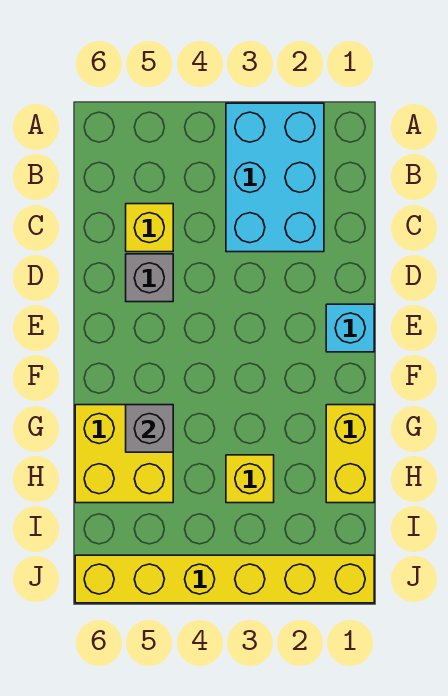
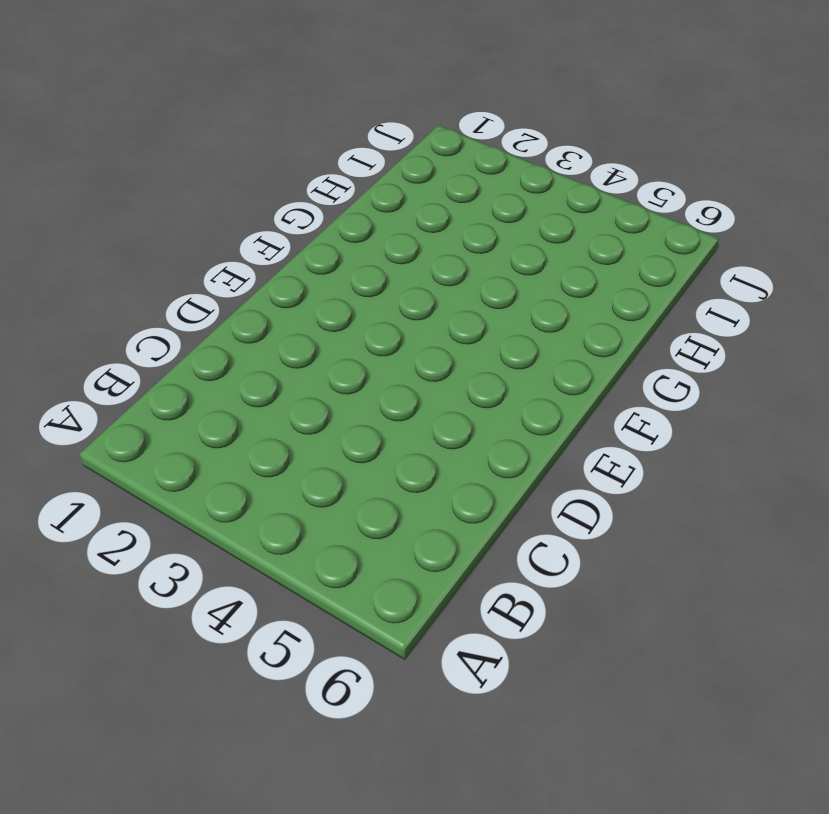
none -> cyan 2x3 brick [226,103,324,252]
none -> yellow 1x1 brick [126,204,173,252]

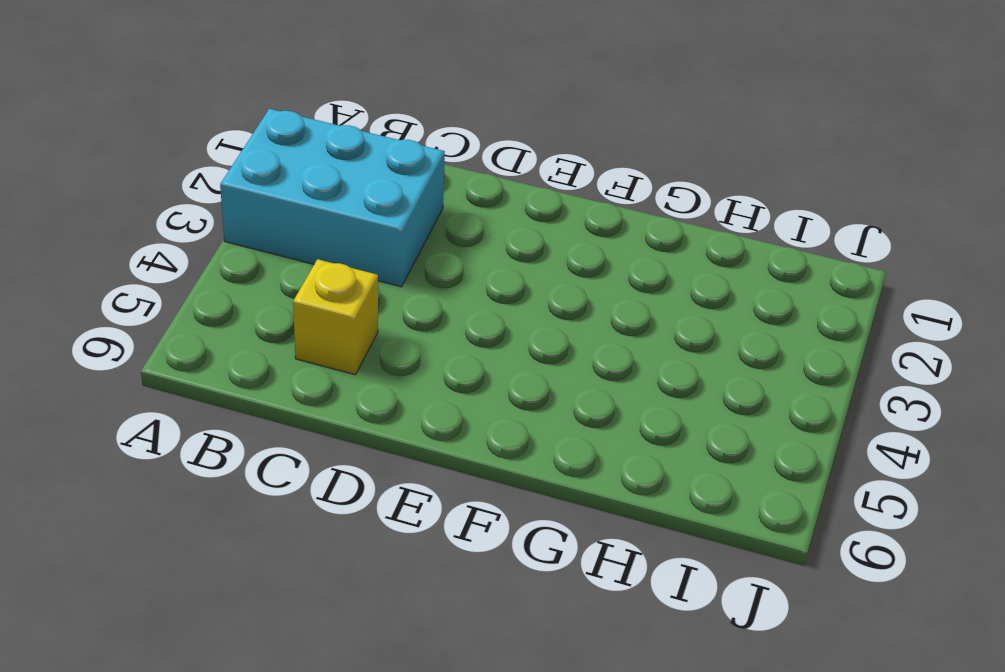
none -> grey 1x1 brick [126,254,173,302]
none -> cyan 1x1 brick [326,304,374,352]

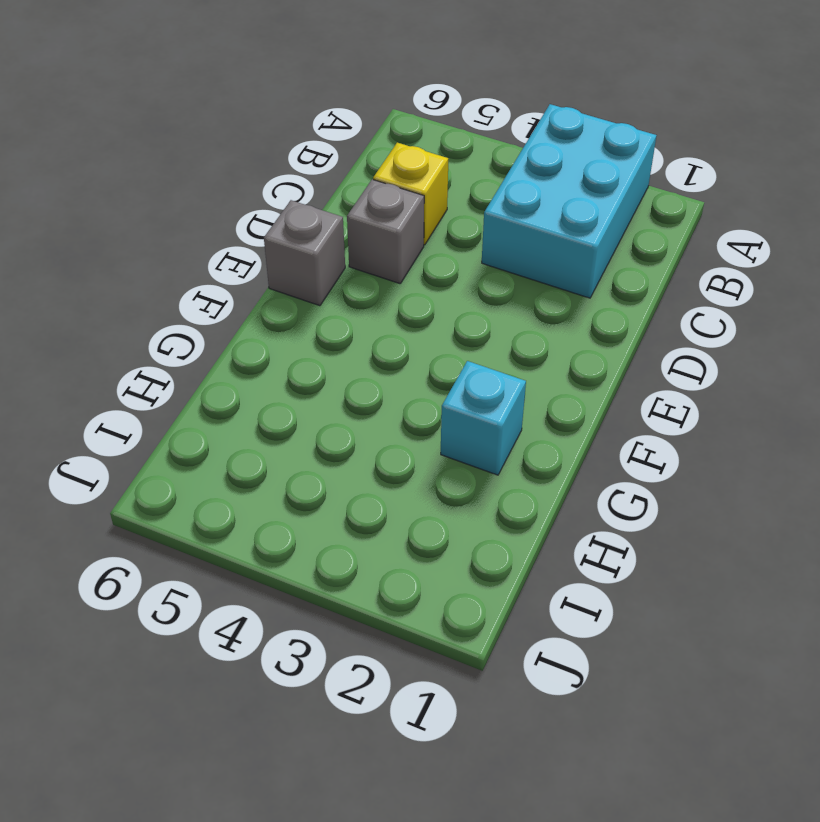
grey 1x1 brick [264,200,345,306] -> grey 1x1 brick moved to [126,405,173,452]
cyan 1x1 brick [441,361,526,475] -> cyan 1x1 brick moved to [326,304,374,352]
none -> yellow 1x2 brick [326,405,374,503]
none -> yellow 2x2 brick [75,405,173,503]

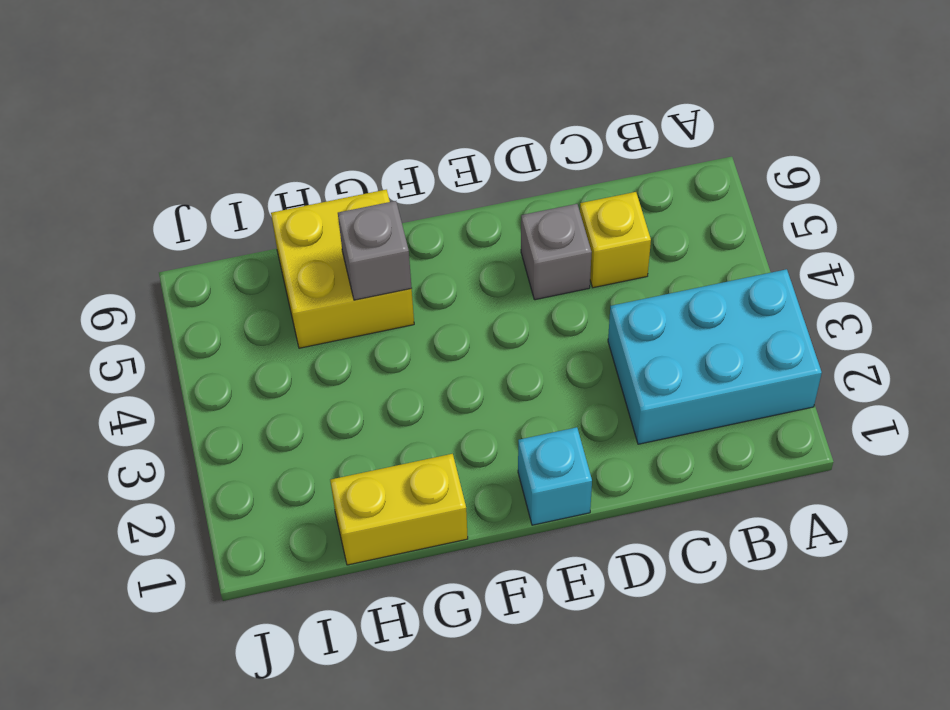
none -> yellow 1x1 brick [226,455,274,503]
none -> yellow 1x6 brick [75,555,374,603]

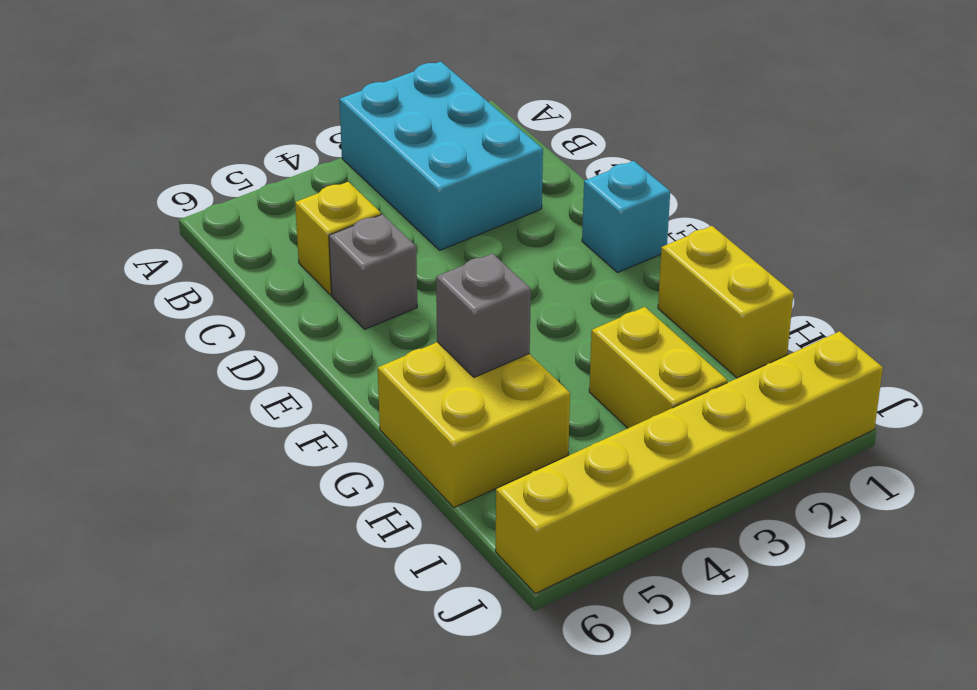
yellow 1x2 brick [589,307,727,428] -> yellow 1x1 brick [226,455,274,503]

